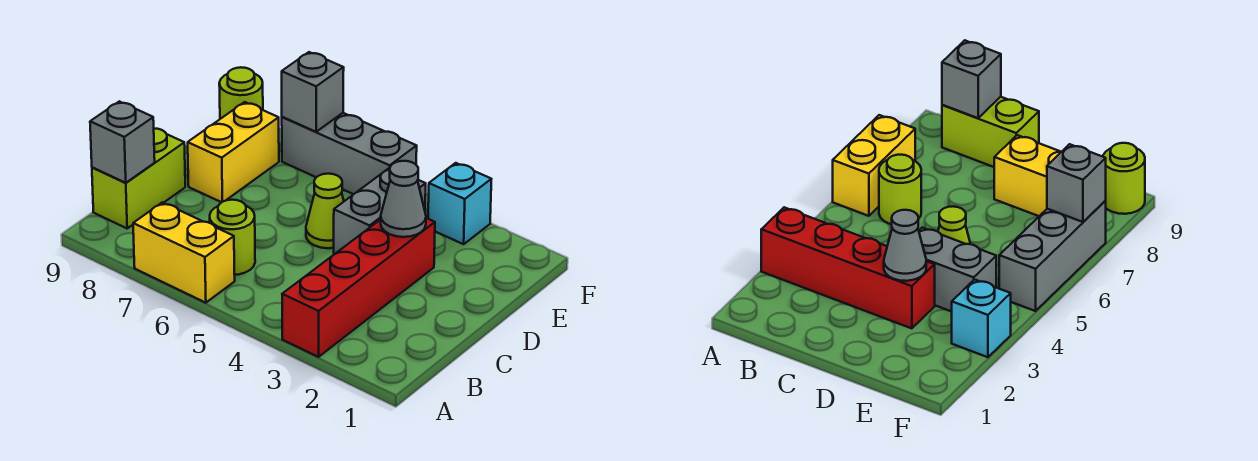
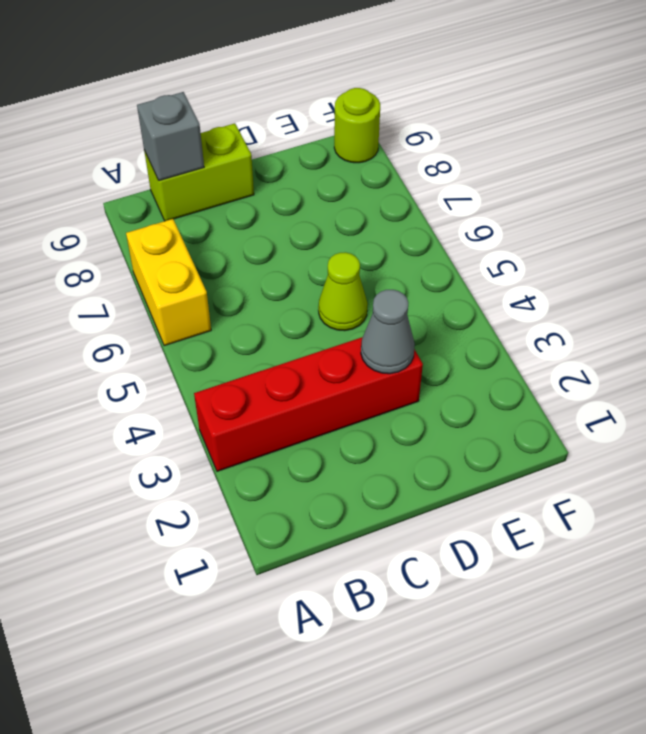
none -> lime 1x1 round brick [210,200,255,275]
none -> grey 1x2 brick [334,168,426,254]
none -> yellow 1x2 brick [188,102,279,202]

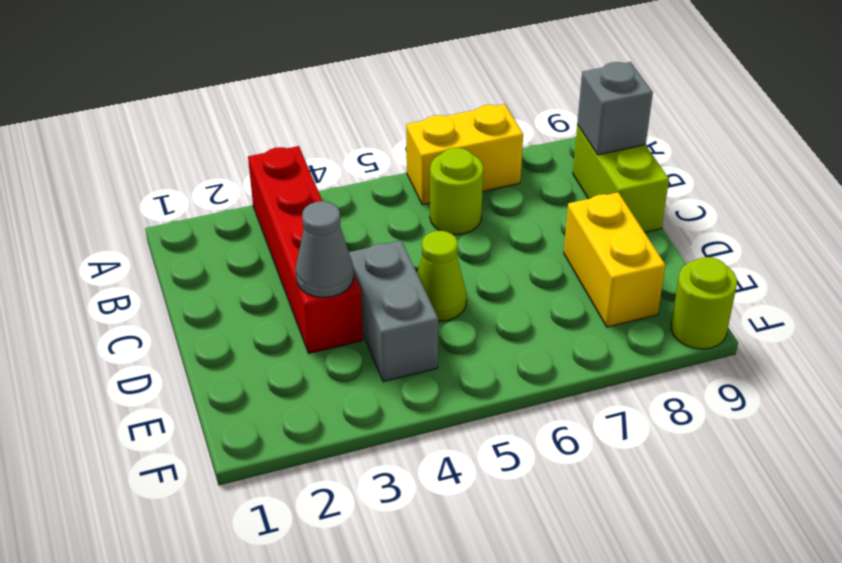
none -> cyan 1x1 brick [428,163,491,244]
none -> grey 1x3 brick [282,113,417,194]
none -> grey 1x1 brick [282,52,344,132]

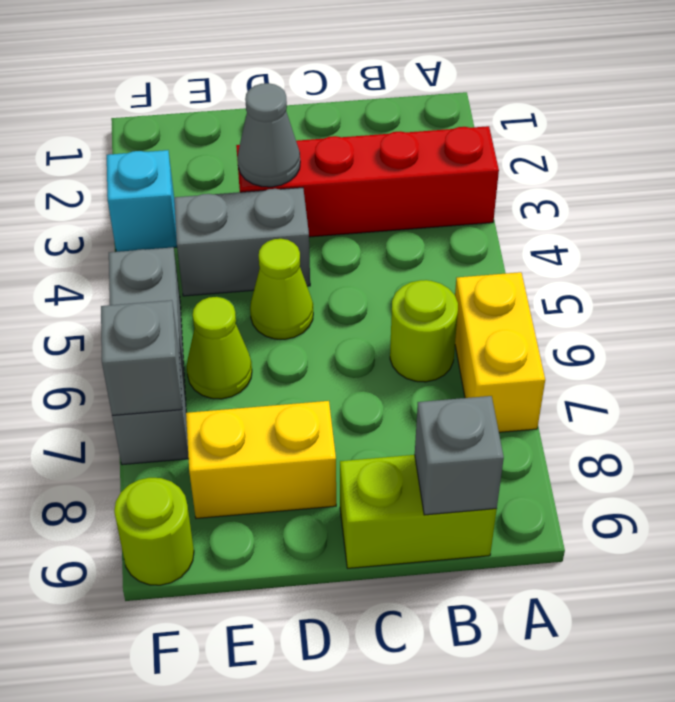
lime 1x1 cone [187,297,252,399] -> none

